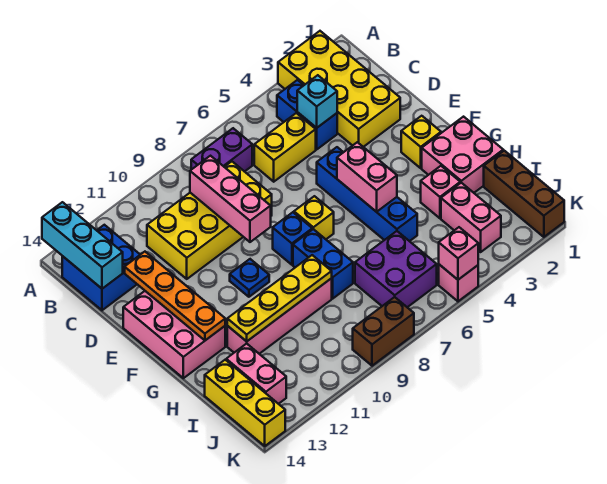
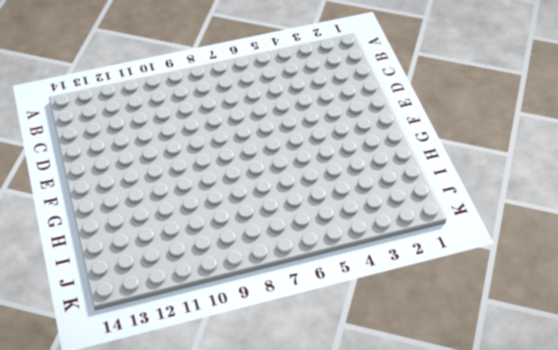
none -> yellow 2x4 brick [278,31,400,147]
none -> blue 1x2 brick [277,80,337,149]
none -> purple 1x2 brick [191,128,252,172]
none -> blue 2x2 brick [62,225,140,310]

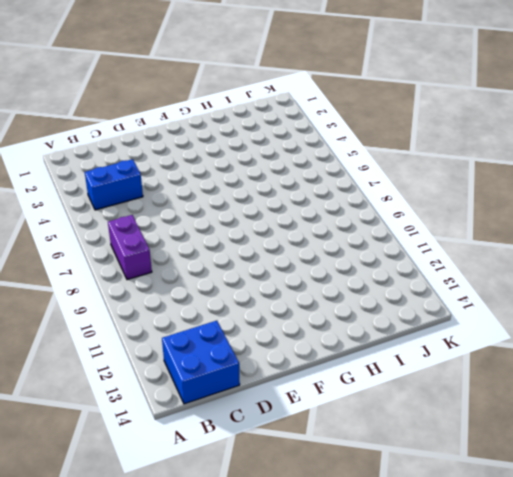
none -> yellow 2x4 brick [278,31,400,147]
none -> yellow 1x2 brick [254,113,316,182]
none -> yellow 2x4 brick [147,161,272,279]
none -> blue 1x4 brick [317,147,417,241]

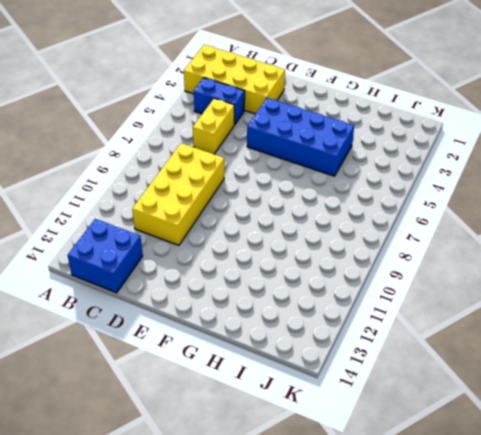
blue 2x4 brick [247,98,354,176] -> blue 1x4 brick [317,147,417,241]
none -> purple 1x2 brick [191,128,252,172]
none -> pink 2x3 brick [123,291,225,378]
none -> yellow 1x1 brick [401,116,441,168]
none -> yellow 1x1 brick [294,196,334,239]

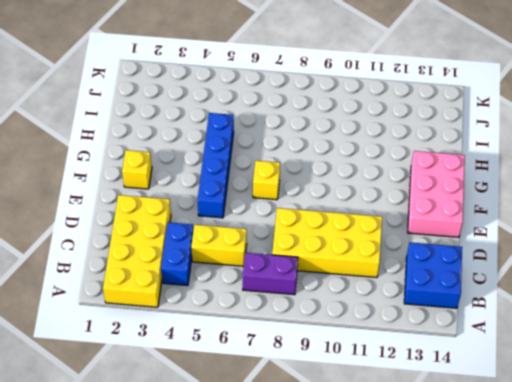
none -> blue 1x1 brick [273,212,312,265]
none -> blue 1x1 plate [230,259,269,297]
none -> pink 2x2 brick [422,117,503,193]
none -> blue 1x2 brick [293,229,353,299]

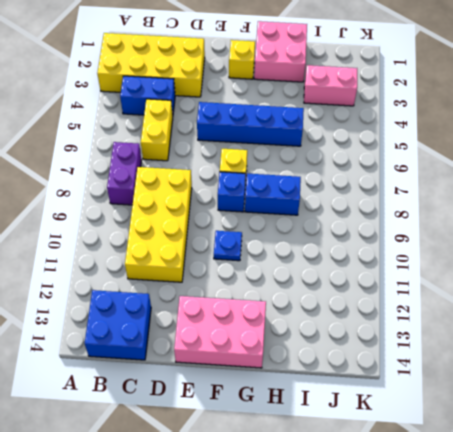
none -> pink 1x1 brick [421,166,460,218]
none -> pink 1x4 brick [227,279,332,354]
none -> brown 1x3 brick [484,151,564,237]
none -> purple 2x2 brick [355,231,437,307]

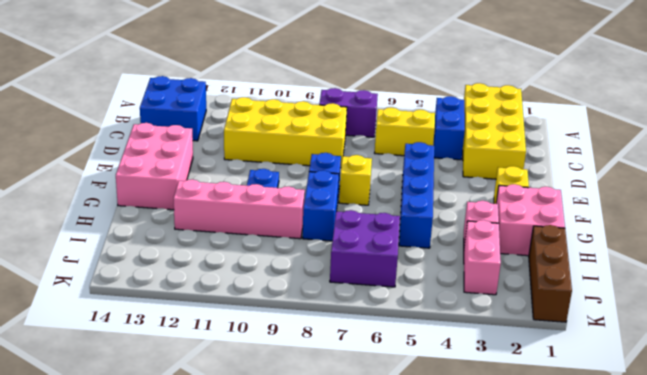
none -> pink 1x2 brick [226,344,286,404]
none -> yellow 1x3 brick [205,360,285,446]
none -> pink 1x1 brick [439,265,478,301]
none -> brown 1x2 brick [353,297,414,366]

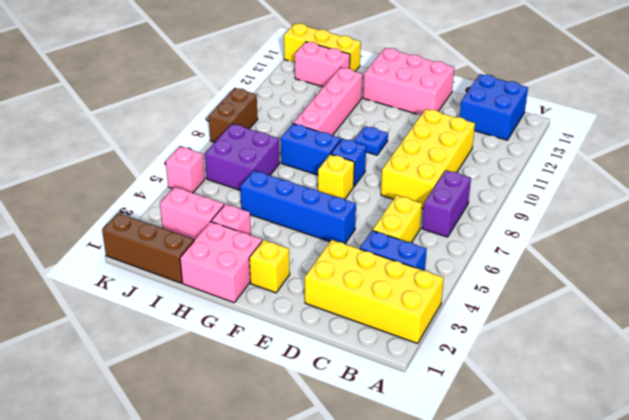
none -> cyan 1x3 brick [42,202,123,289]
none -> cyan 1x1 brick [297,75,337,128]
none -> pink 1x3 brick [190,156,271,242]
none -> orange 1x4 plate [125,252,225,340]

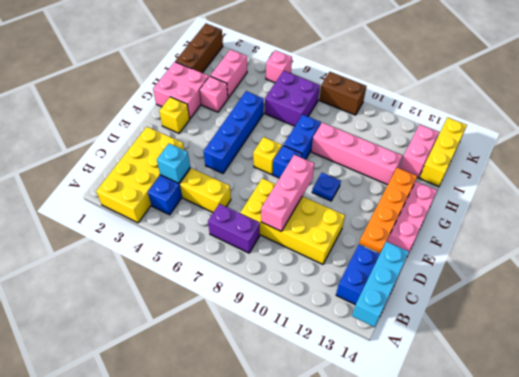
none -> pink 1x2 brick [337,142,397,212]
none -> yellow 1x4 plate [227,255,332,341]
none -> pink 1x1 brick [439,227,478,280]

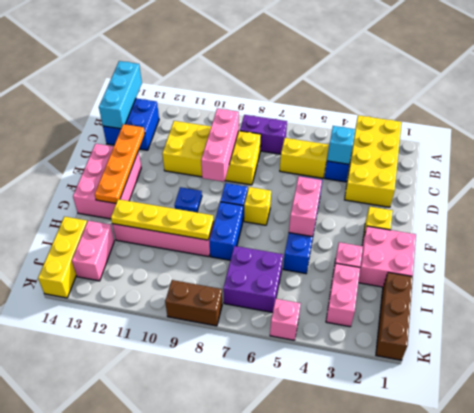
none -> pink 1x1 brick [439,227,478,280]

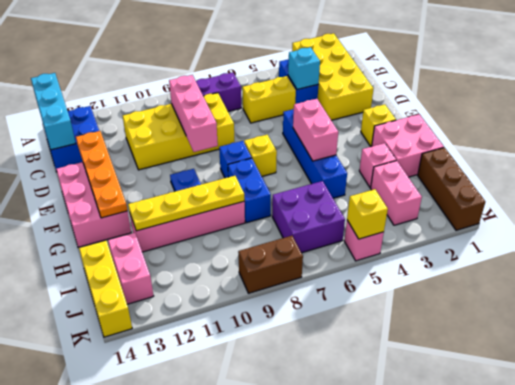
yellow 1x1 brick [347,189,388,239] -> pink 1x1 brick [439,227,478,280]

